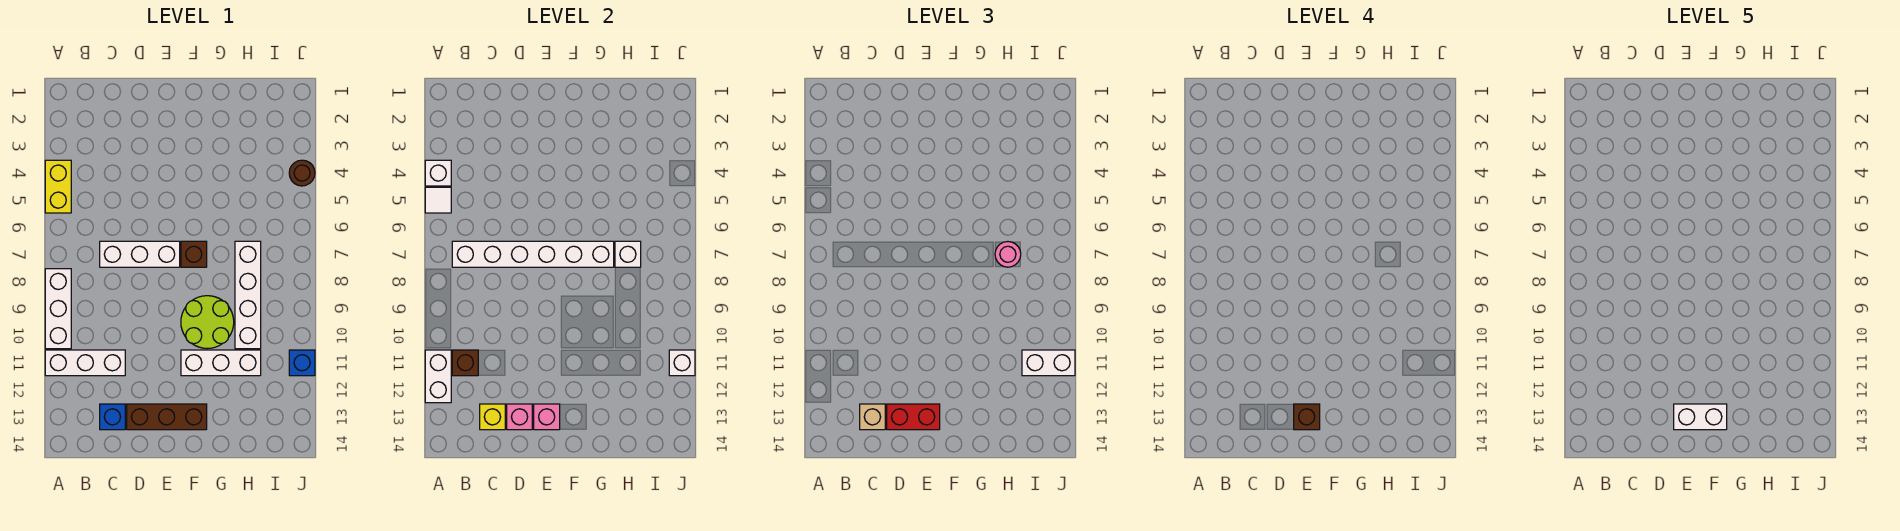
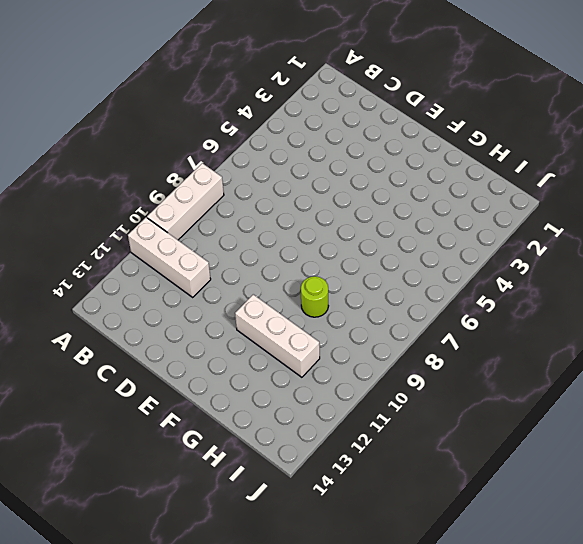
lime 1x1 round brick [301,276,328,317] -> lime 2x2 round brick [181,296,234,349]
none -> yellow 1x2 brick [45,160,71,213]
none -> white 1x3 brick [100,241,180,267]
none -> blue 1x1 brick [100,404,125,430]

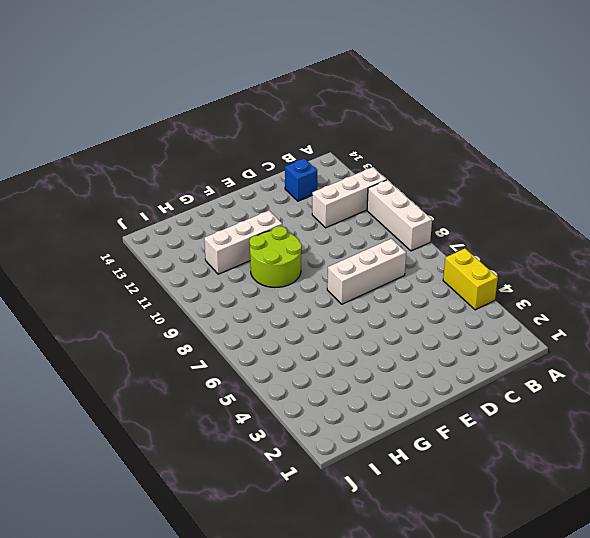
none -> brown 1x3 brick [127,404,207,430]
none -> brown 1x1 brick [181,241,207,267]
none -> white 1x4 brick [235,241,261,349]

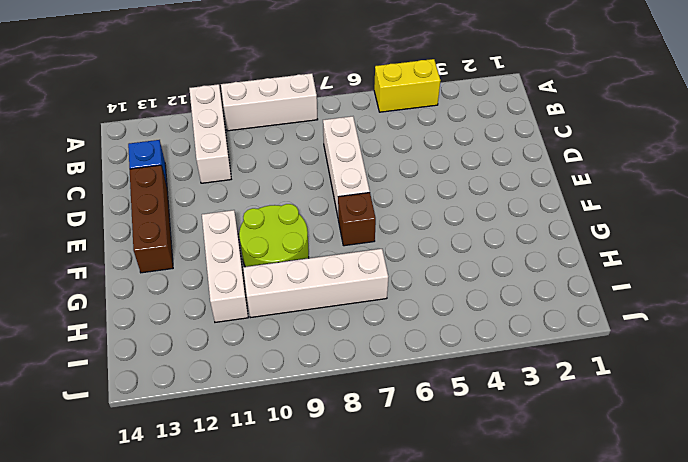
none -> brown 1x1 round brick [289,160,315,186]
none -> blue 1x1 brick [289,350,315,376]
none -> white 1x1 brick [425,160,451,186]

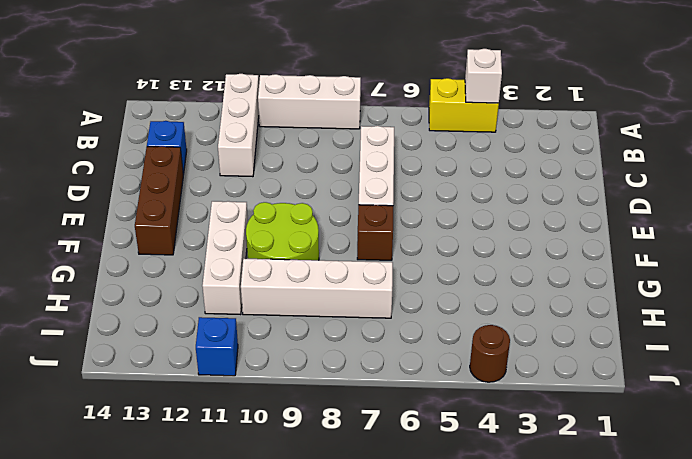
none -> white 1x1 tile [425,187,451,213]
none -> white 1x2 brick [425,350,451,403]
none -> white 1x6 brick [452,241,614,267]

